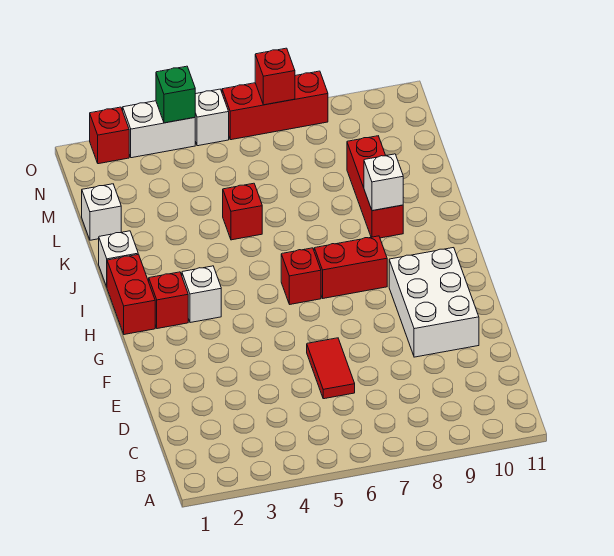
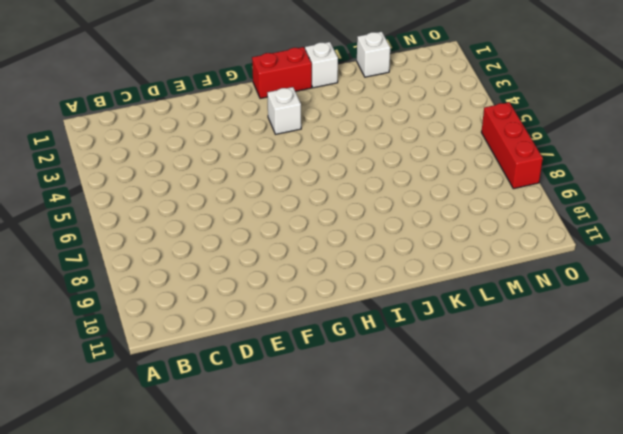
none -> red 1x2 tile [307,338,355,399]
none -> white 2x3 brick [389,248,479,357]
none -> red 1x1 brick [149,272,188,329]

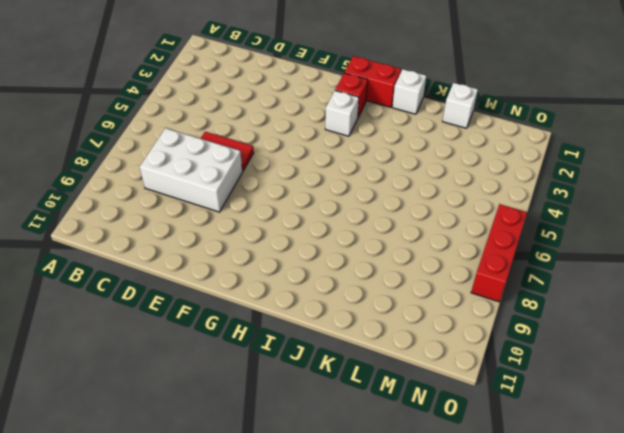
white 2x3 brick [140,128,243,212] -> white 2x3 brick moved to [389,248,479,357]
none -> red 1x1 brick [281,248,321,304]
none -> red 1x2 brick [314,236,387,298]
none -> red 1x3 brick [347,136,403,238]

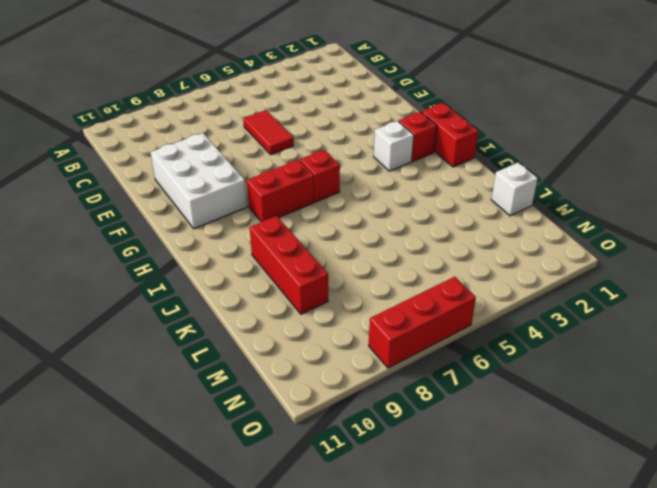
none -> white 1x1 brick [99,231,138,287]
none -> red 1x1 brick [223,183,262,240]
none -> red 1x1 brick [90,107,129,164]

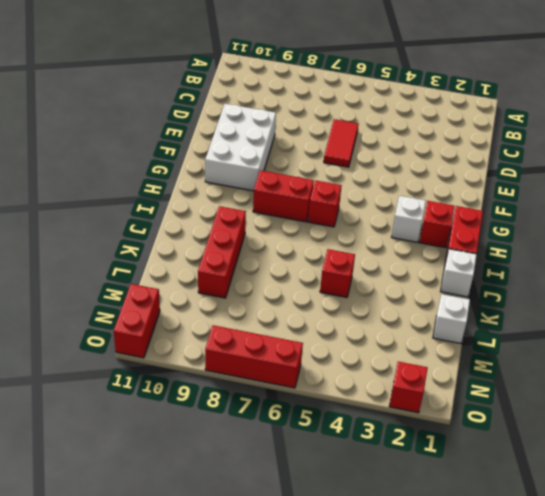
red 1x2 brick [114,284,160,358] -> none
none -> white 1x2 brick [123,101,195,158]
none -> white 1x1 brick [195,89,229,146]
none -> white 1x1 brick [364,154,403,211]

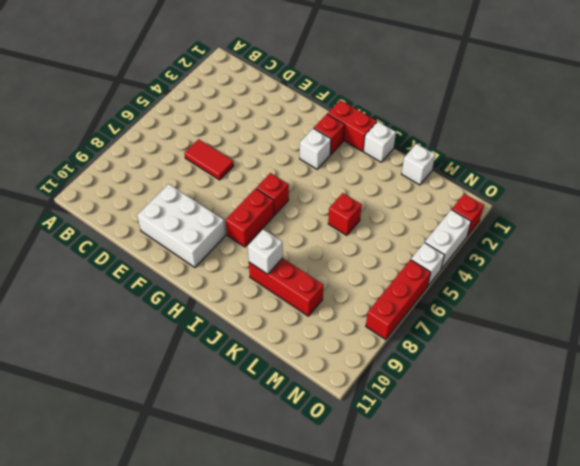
none -> green 1x1 brick [156,66,195,123]
none -> red 1x1 brick [255,48,295,105]

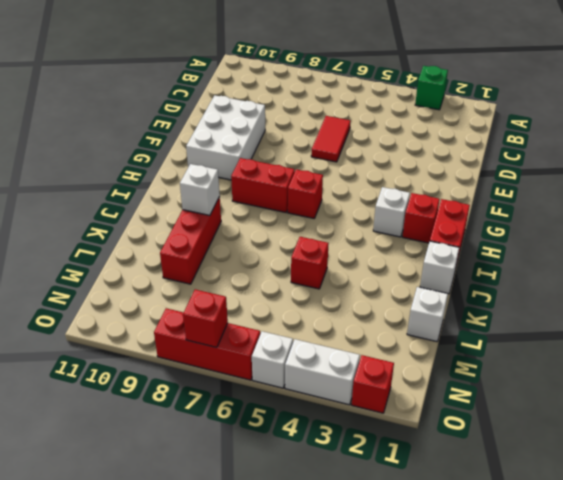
green 1x1 brick [415,66,448,110] -> green 1x1 brick moved to [156,66,195,123]

